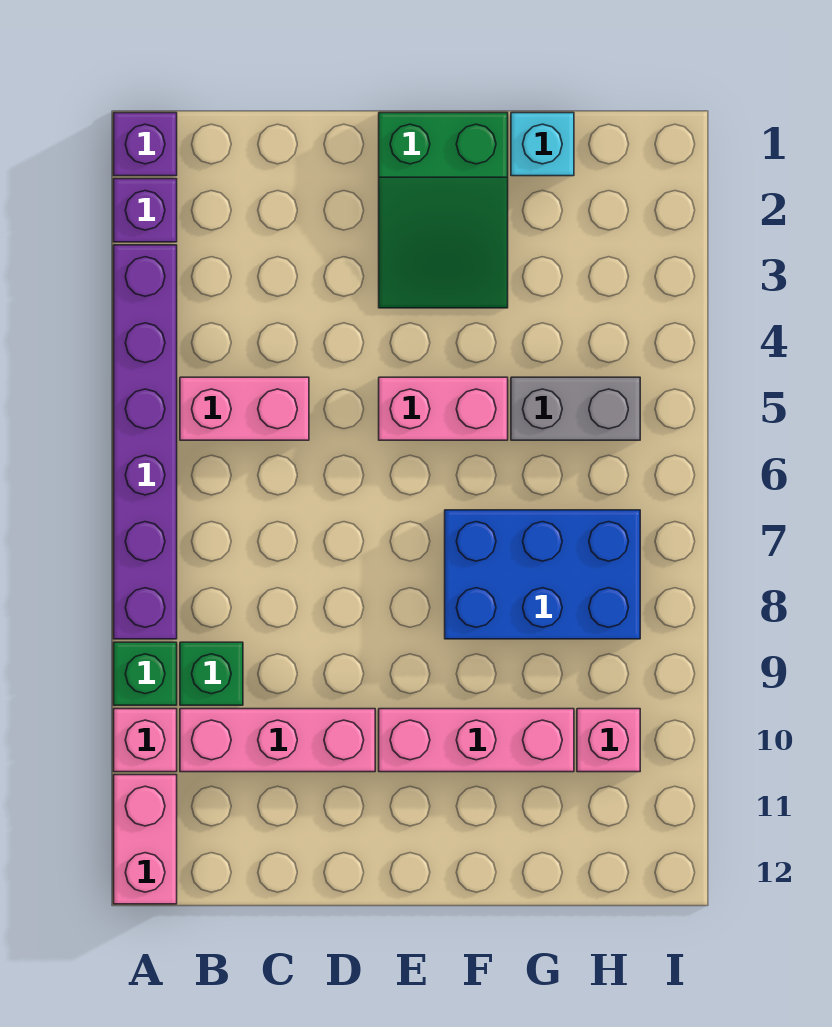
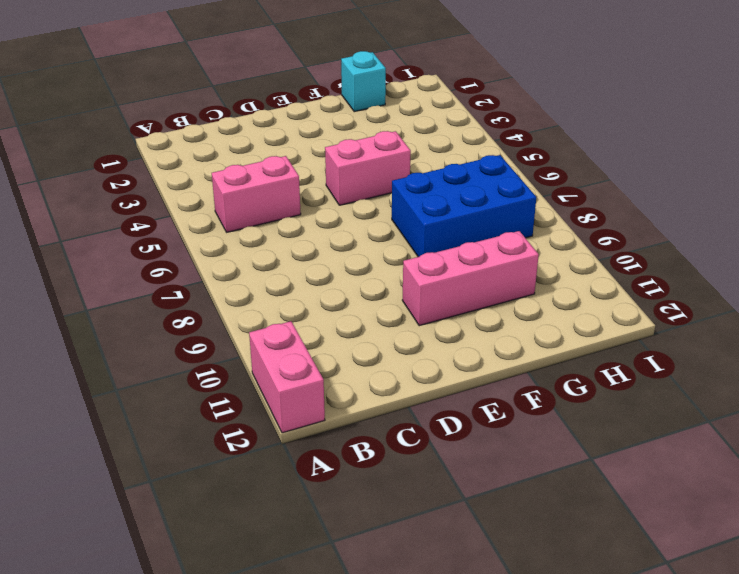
none -> purple 1x1 brick [114,113,177,176]
none -> purple 1x1 brick [114,179,177,242]
none -> purple 1x6 brick [114,245,177,639]

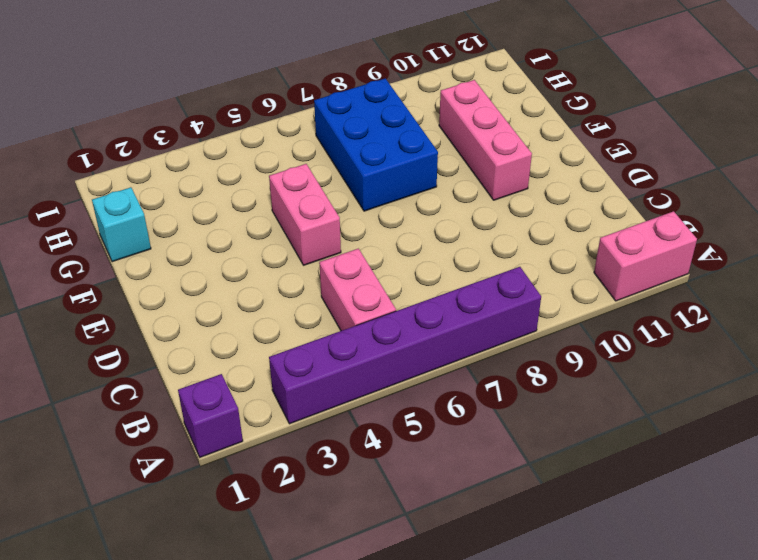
none -> purple 1x1 brick [114,179,177,242]
none -> green 1x1 brick [114,642,177,705]
none -> pink 1x1 brick [114,709,177,772]

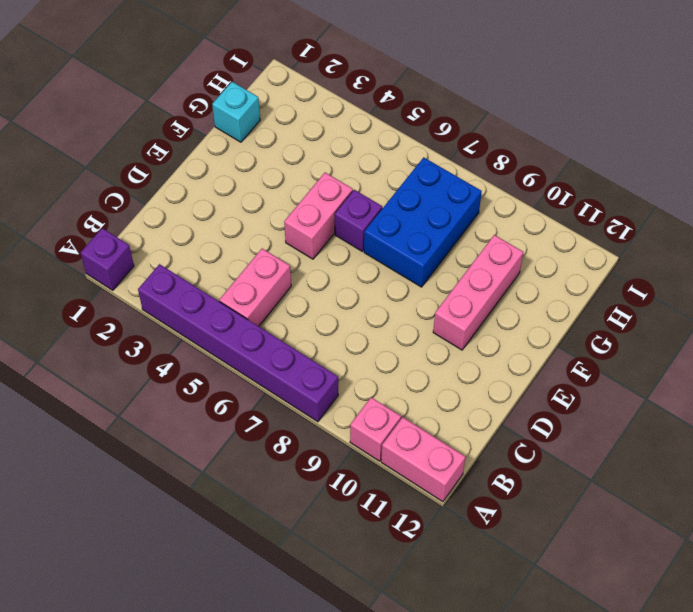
purple 1x1 brick [335,190,382,252] -> purple 1x1 brick moved to [114,179,177,242]
none -> green 1x1 brick [114,642,177,705]
none -> green 1x1 brick [180,642,243,705]
none -> pink 1x3 brick [180,709,375,772]

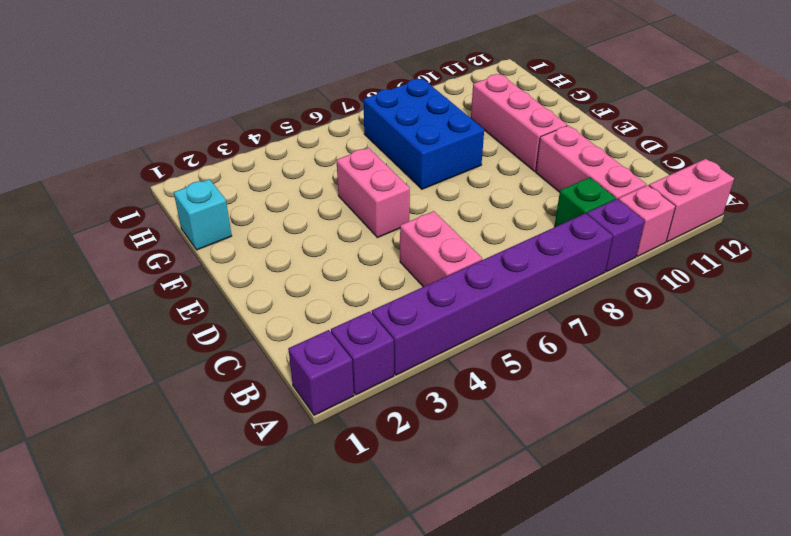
purple 1x1 brick [587,199,645,272] -> green 1x1 brick [114,642,177,705]
none -> green 2x3 slope [379,113,508,308]
none -> grey 1x2 brick [511,377,640,440]
none -> pink 1x1 brick [577,709,640,772]

